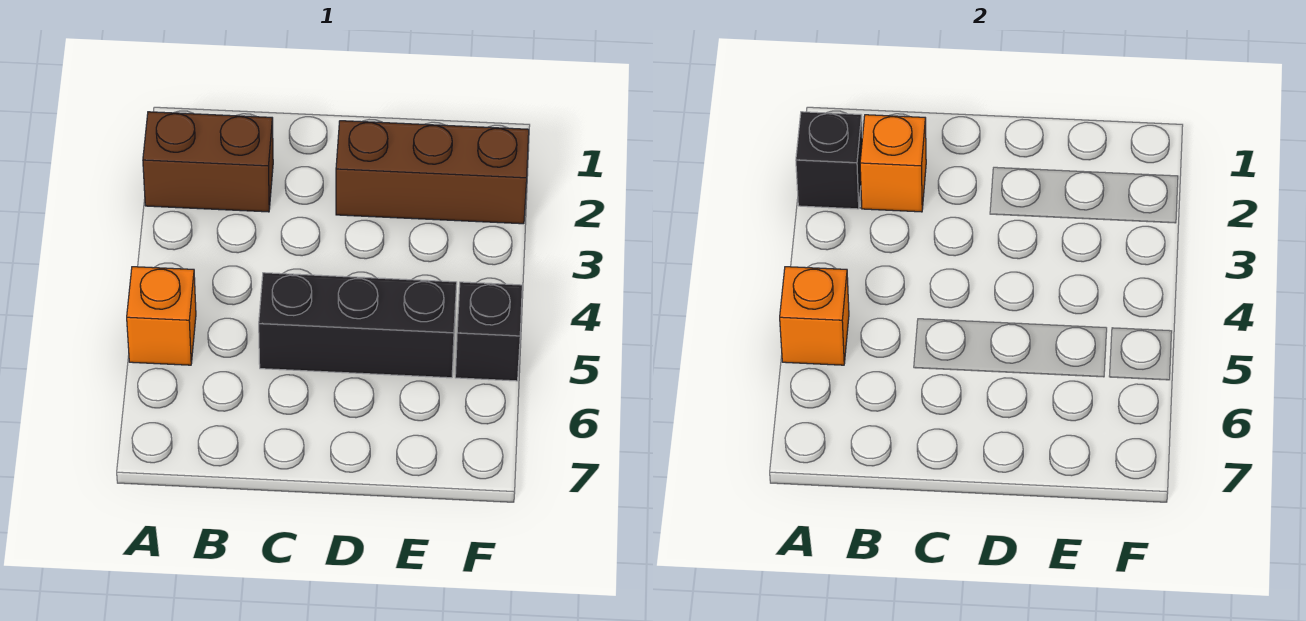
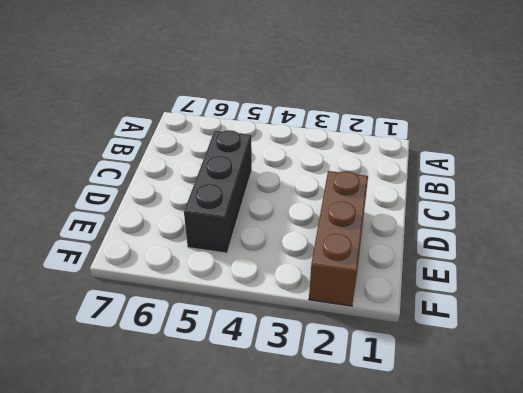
none -> brown 1x2 brick [143,112,273,212]
none -> orange 1x1 brick [127,267,196,365]

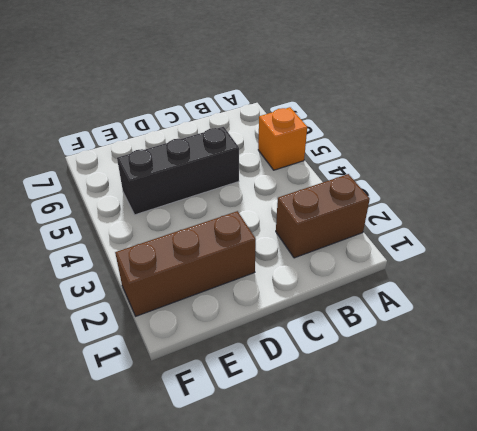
none -> black 1x1 brick [455,282,522,381]
none -> black 1x1 brick [796,112,862,209]

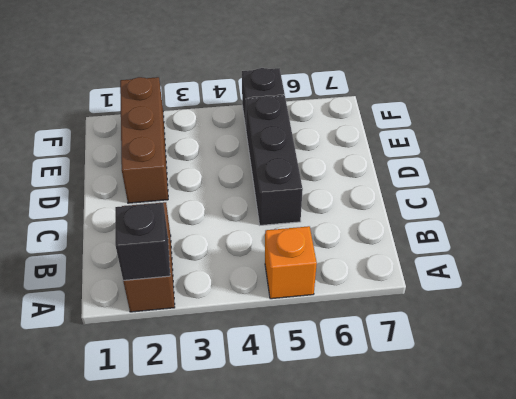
none -> orange 1x1 brick [780,267,849,365]
none -> orange 1x1 brick [860,115,926,212]

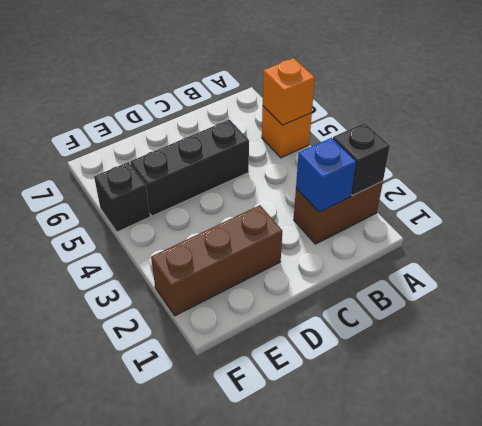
blue 1x1 brick [296,138,356,212] -> orange 1x1 brick [860,115,926,212]

